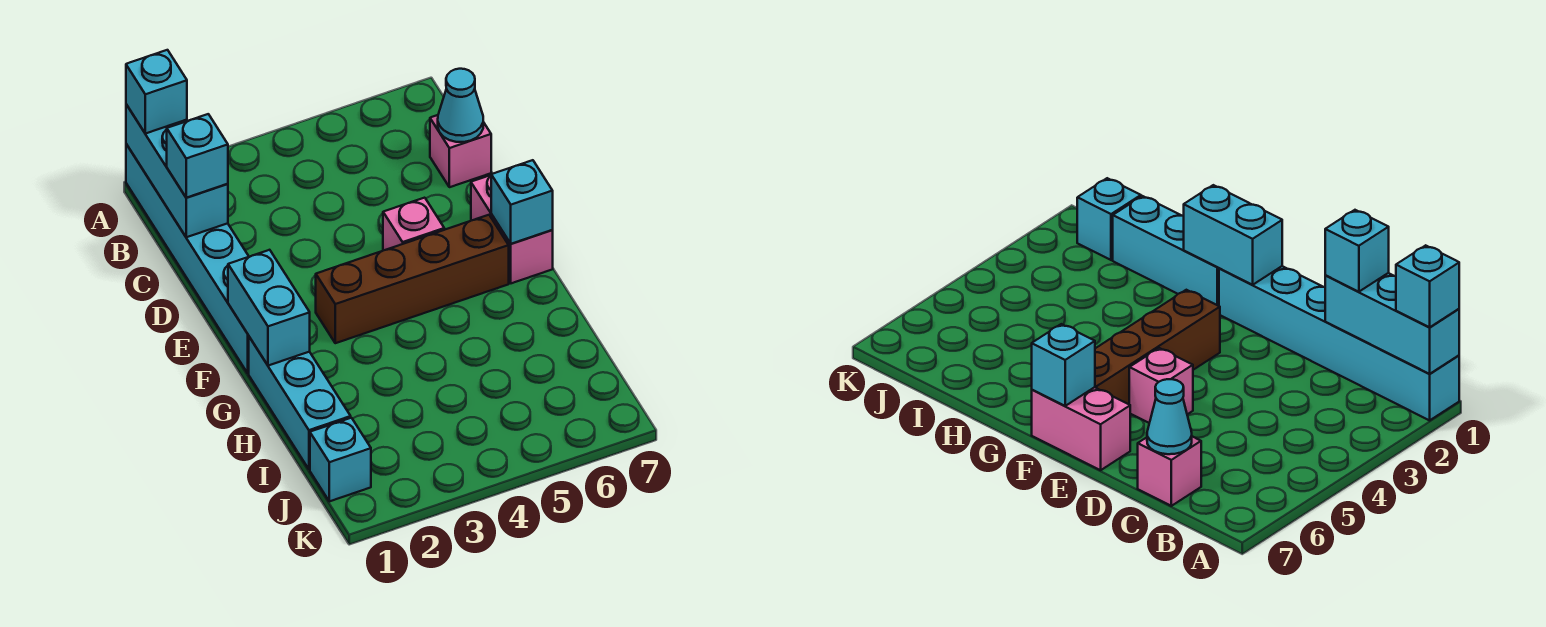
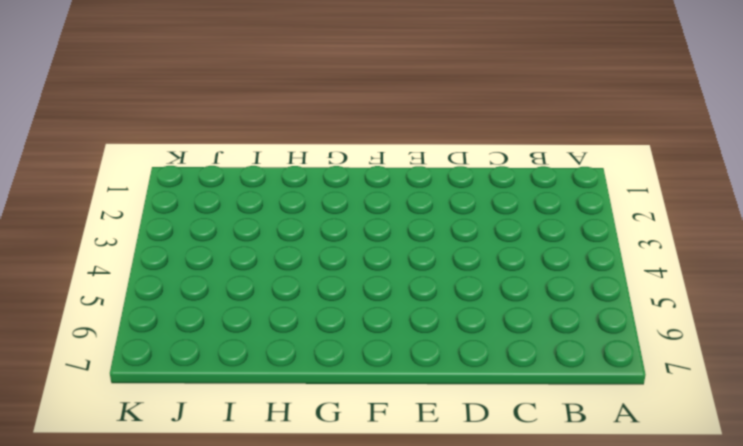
none -> cyan 1x6 brick [126,144,249,373]
none -> pink 1x1 brick [430,115,491,187]
none -> pink 1x1 brick [383,198,444,251]

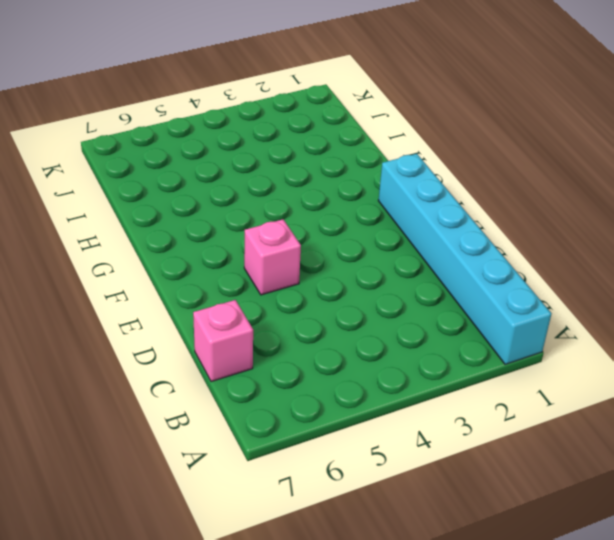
none -> pink 1x2 brick [471,175,553,283]
none -> brown 1x4 brick [316,215,509,343]
none -> cyan 1x3 brick [249,337,351,469]

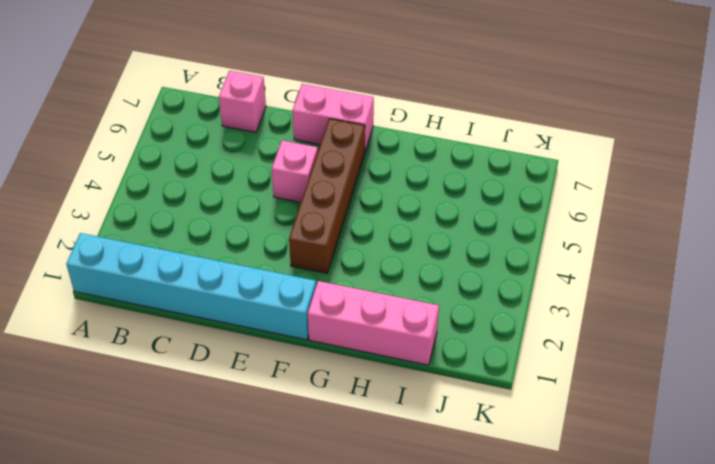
pink 1x3 brick [308,281,439,365] -> cyan 1x3 brick [249,337,351,469]
none -> cyan 1x1 brick [310,418,371,501]
none -> cyan 1x3 brick [126,104,228,237]
none -> cyan 1x1 cone [438,69,483,142]

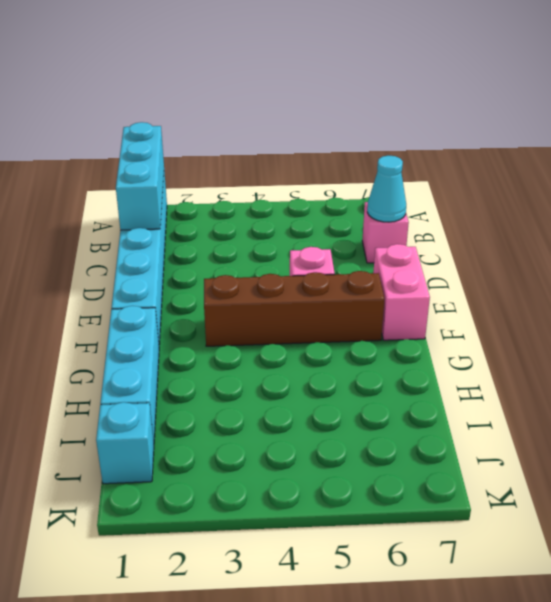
none -> cyan 1x2 brick [228,250,310,366]
none -> cyan 1x1 brick [491,160,553,244]
none -> cyan 1x1 brick [126,50,187,134]

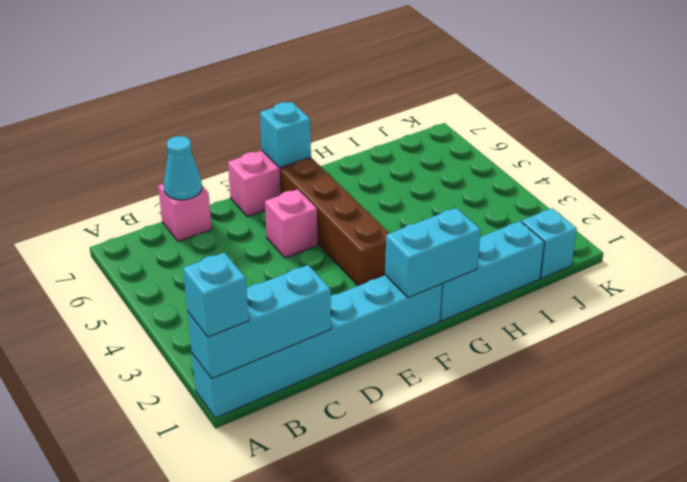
none -> cyan 1x1 brick [167,114,228,198]

